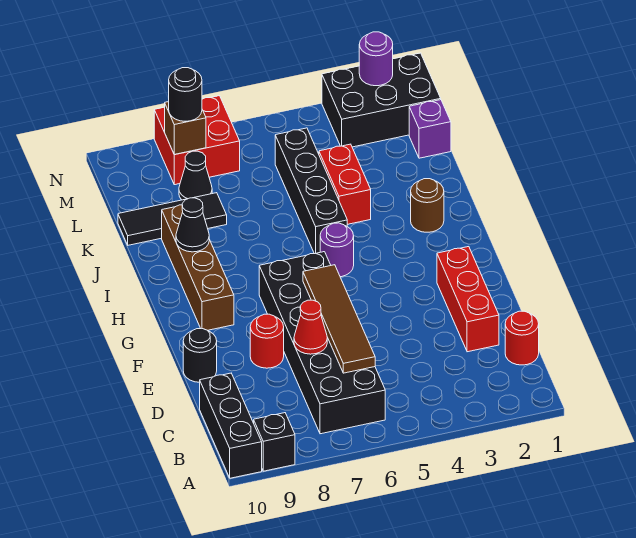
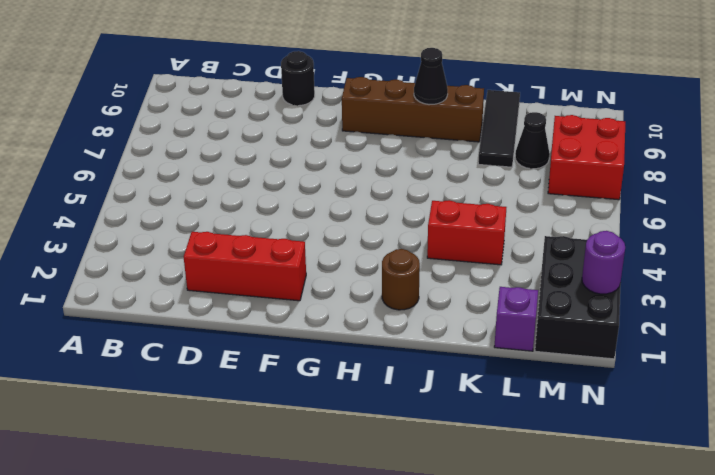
none -> black 1x1 brick [254,413,295,471]
none -> black 1x3 brick [200,373,262,478]
none -> black 2x6 brick [259,252,385,434]

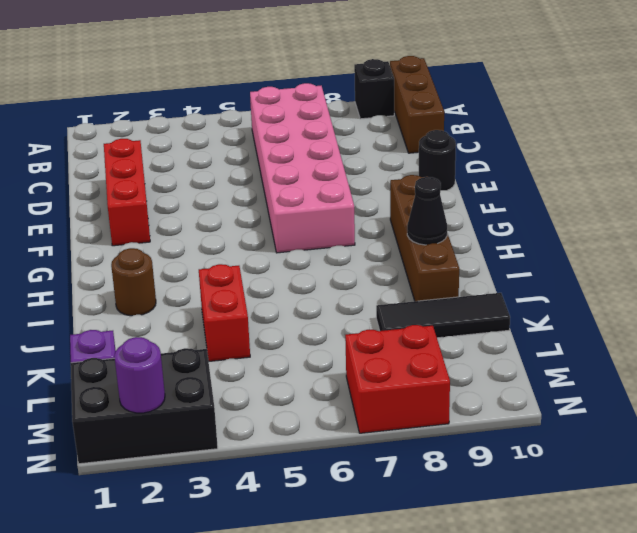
brown 1x3 brick [390,56,444,153] -> black 1x3 brick [200,373,262,478]
pink 2x6 brick [250,83,355,253] -> black 2x6 brick [259,252,385,434]
none -> red 1x1 round brick [505,311,539,365]
none -> red 1x1 round brick [250,314,284,368]
none -> purple 1x1 round brick [320,223,354,277]

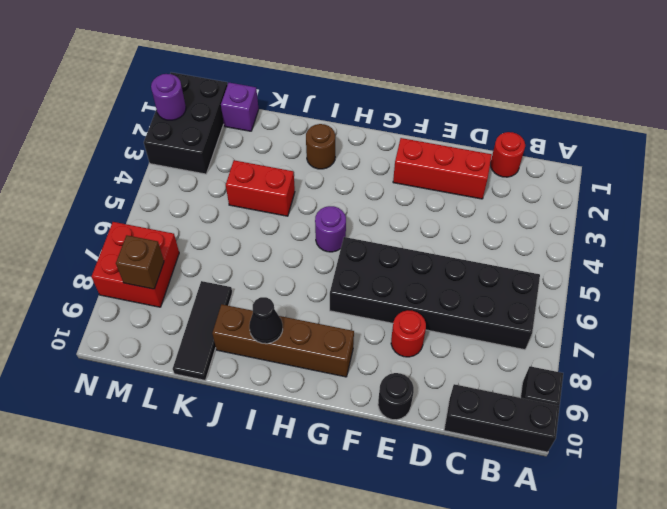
none -> black 1x4 brick [275,128,347,254]
none -> black 1x1 cone [179,151,212,200]
none -> brown 1x4 tile [303,265,375,373]

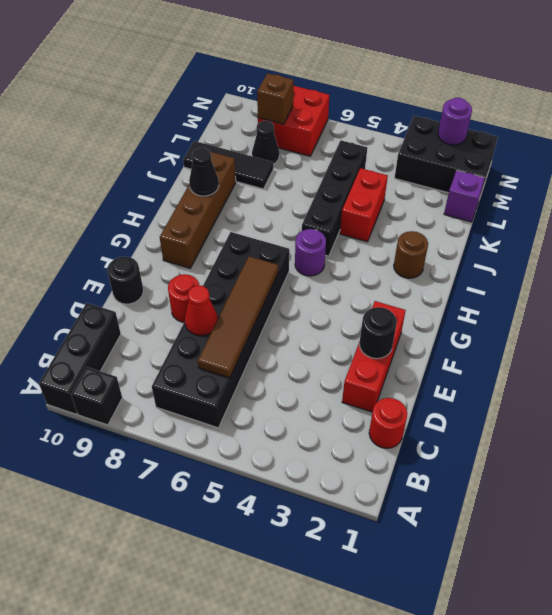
black 1x1 round brick [359,307,397,359] -> black 1x1 round brick moved to [169,68,202,121]

